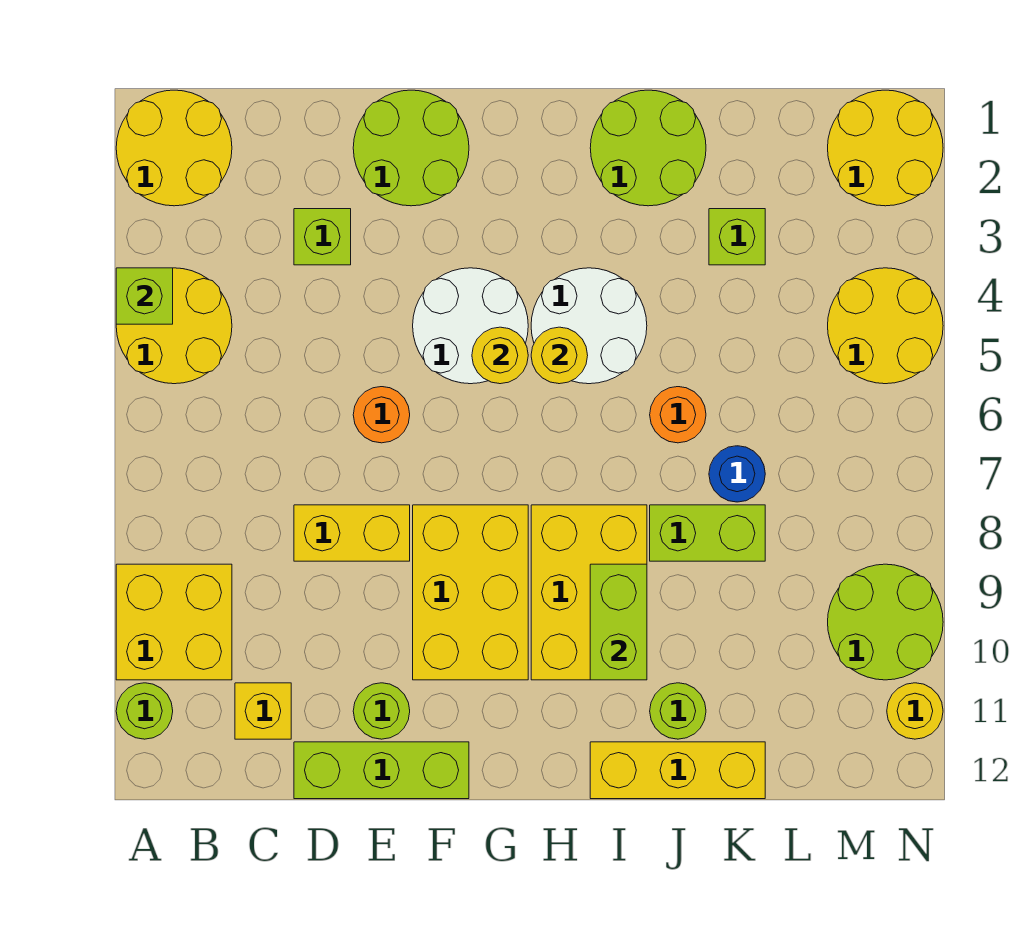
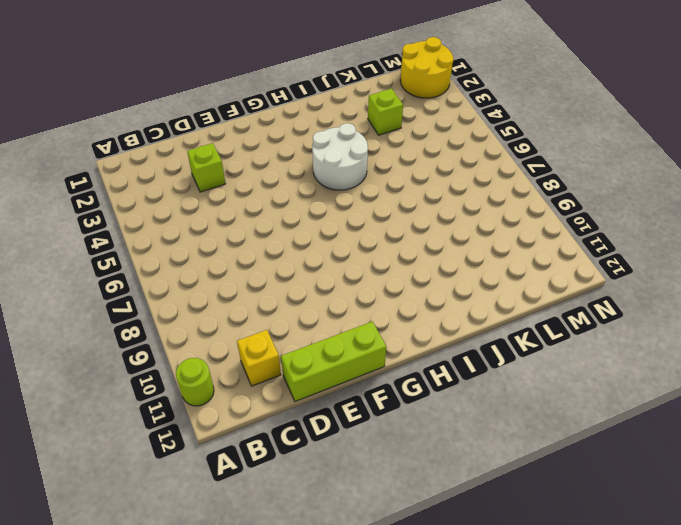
none -> yellow 2x2 round brick [116,90,232,206]
none -> yellow 2x2 round brick [116,268,232,384]
none -> yellow 2x2 brick [116,564,232,680]
none -> yellow 1x2 brick [294,505,410,561]

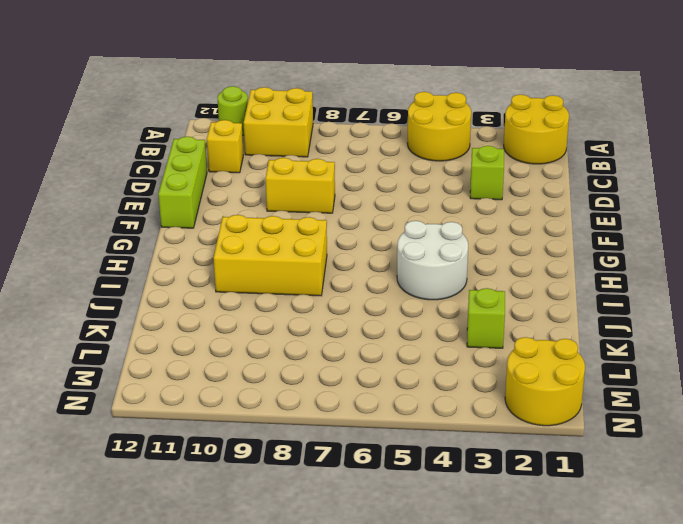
yellow 1x2 brick [265,158,335,213] -> yellow 1x2 brick turned to [294,505,410,561]
none -> lime 2x2 round brick [353,90,469,206]
none -> orange 1x1 round brick [353,387,410,443]
none -> lime 1x1 round brick [353,683,410,739]
none -> white 2x2 round brick [413,268,528,384]

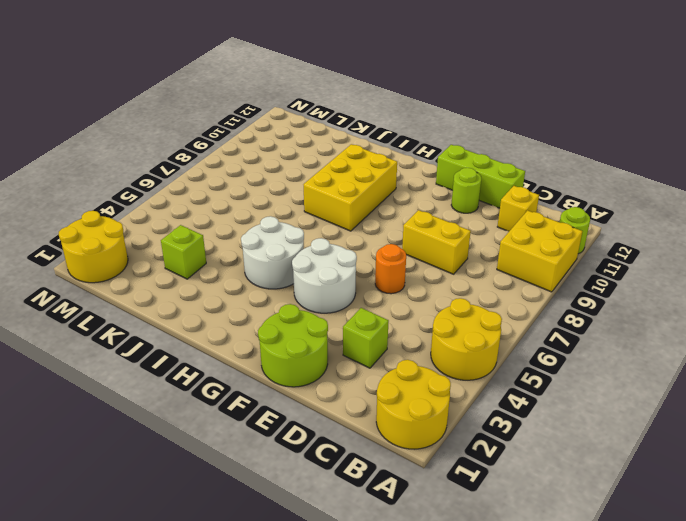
none -> yellow 2x3 brick [413,505,528,680]
none -> lime 2x2 round brick [590,90,706,206]
none -> yellow 1x3 brick [590,742,765,799]
none -> orange 1x1 round brick [650,387,706,443]

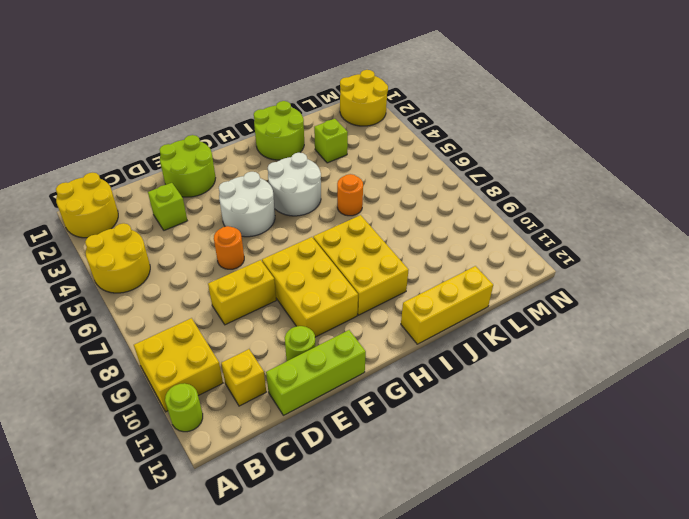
none -> lime 1x2 brick [650,505,765,561]
none -> lime 1x1 round brick [650,683,706,739]
none -> blue 1x1 round brick [709,446,765,502]
none -> yellow 2x2 round brick [828,268,943,384]

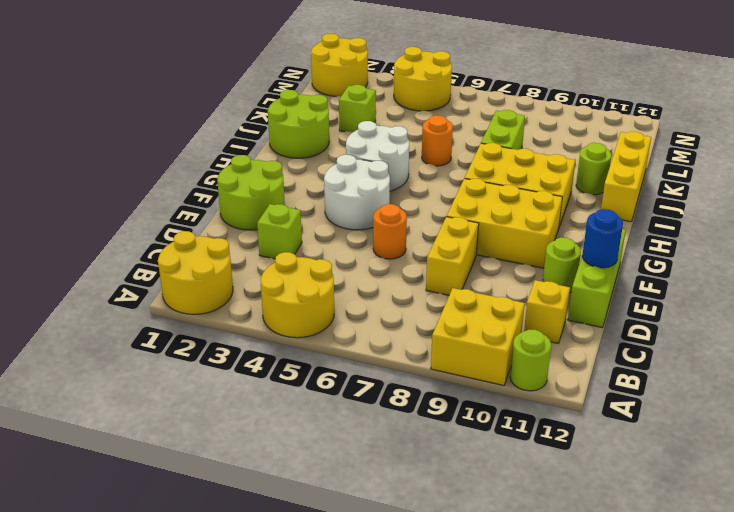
blue 1x1 round brick [582,209,623,268] -> blue 1x1 round brick moved to [709,446,765,502]
none -> lime 2x2 round brick [828,564,943,680]
none -> yellow 1x1 round brick [887,683,943,739]
none -> lime 1x1 brick [116,268,173,324]
none -> yellow 1x1 round brick [472,327,528,384]

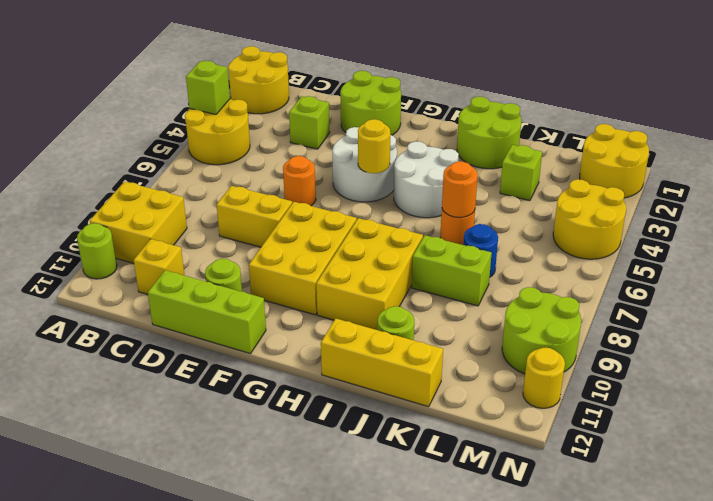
orange 1x1 round brick [442,161,478,217] -> none
none -> yellow 1x1 round brick [531,327,588,384]
none -> lime 1x2 brick [590,564,647,680]

